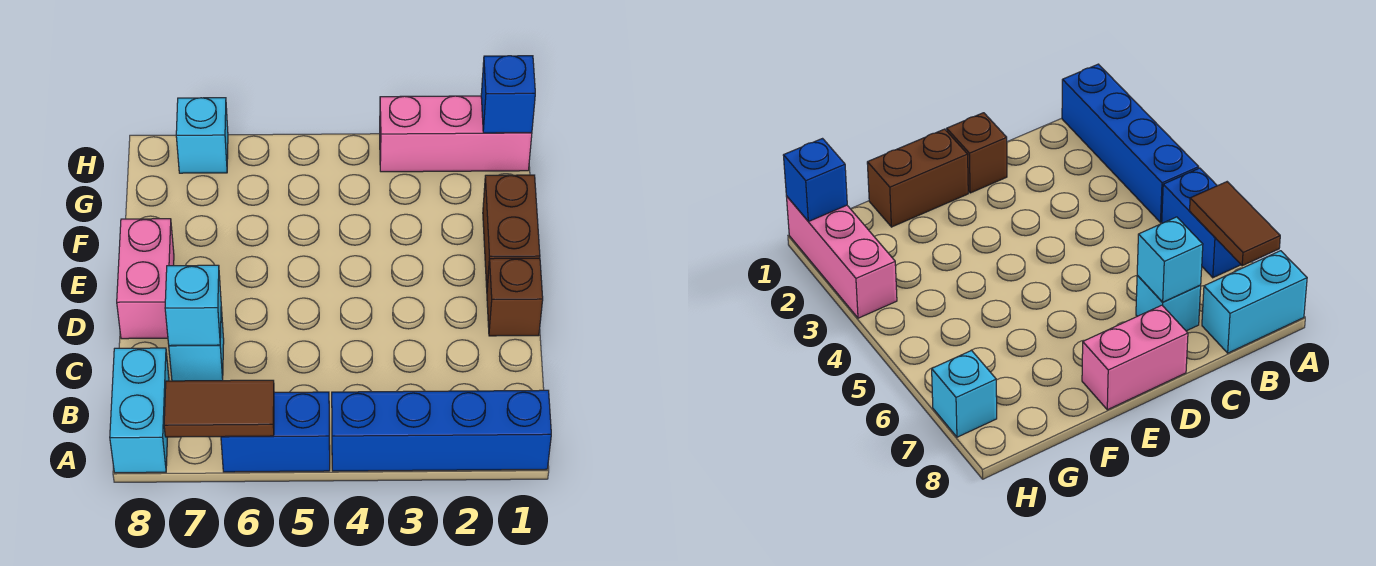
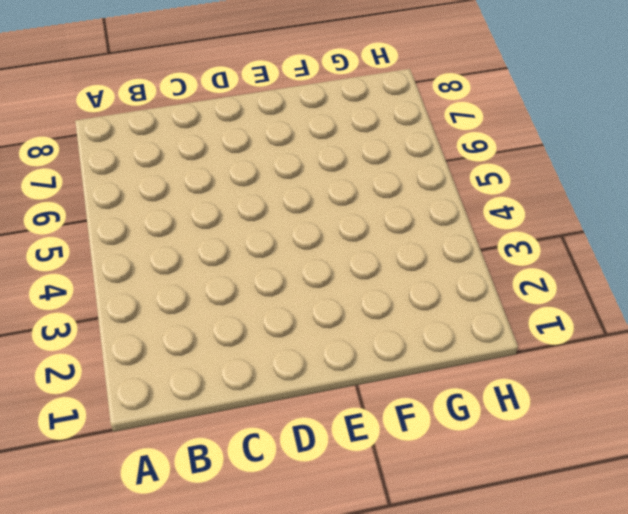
none -> blue 1x4 brick [332,390,551,471]
none -> blue 1x2 brick [221,392,330,472]
none -> cyan 1x2 brick [110,348,169,473]

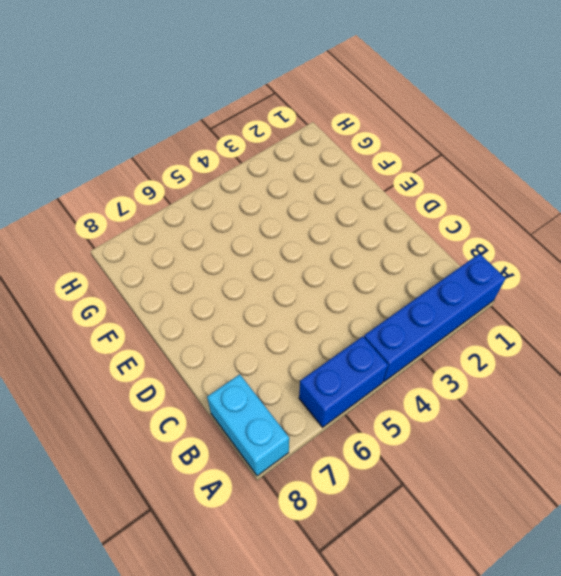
none -> cyan 1x1 brick [169,307,224,381]
none -> brown 1x1 brick [487,258,543,336]
none -> pink 1x2 brick [117,219,174,339]

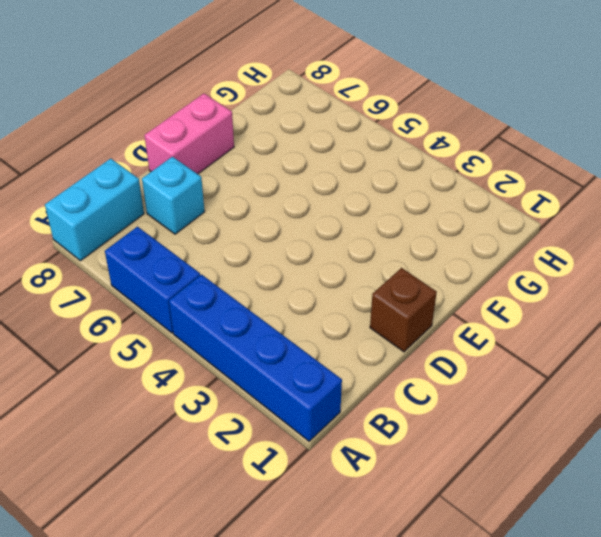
none -> brown 1x2 brick [483,175,540,287]
none -> pink 1x3 brick [380,96,532,172]
none -> cyan 1x1 brick [176,98,228,173]

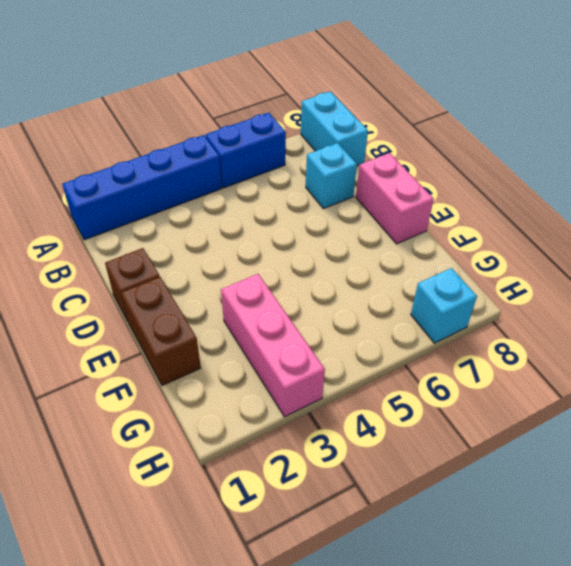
pink 1x3 brick [221,274,325,417] -> pink 1x3 brick turned to [380,96,532,172]
none -> brown 1x2 tile [164,380,274,437]
none -> cyan 1x1 brick [165,265,221,346]
none -> blue 1x1 brick [481,56,535,133]

